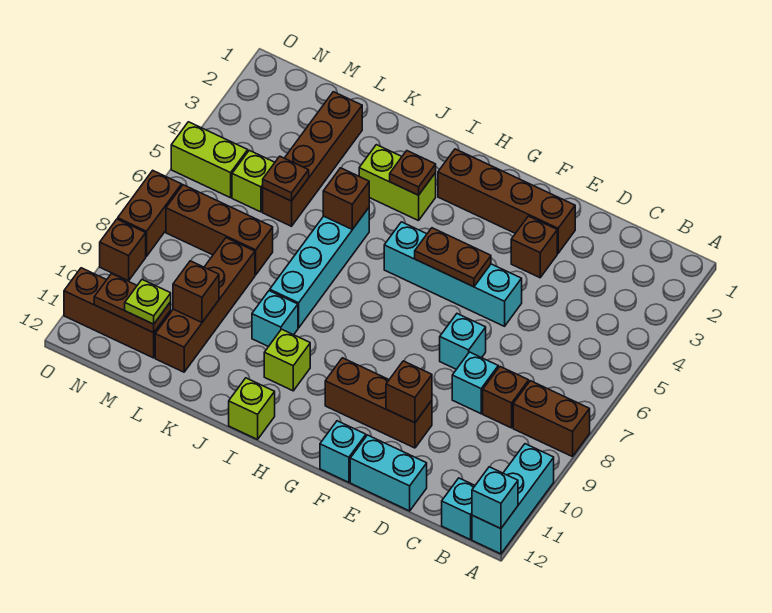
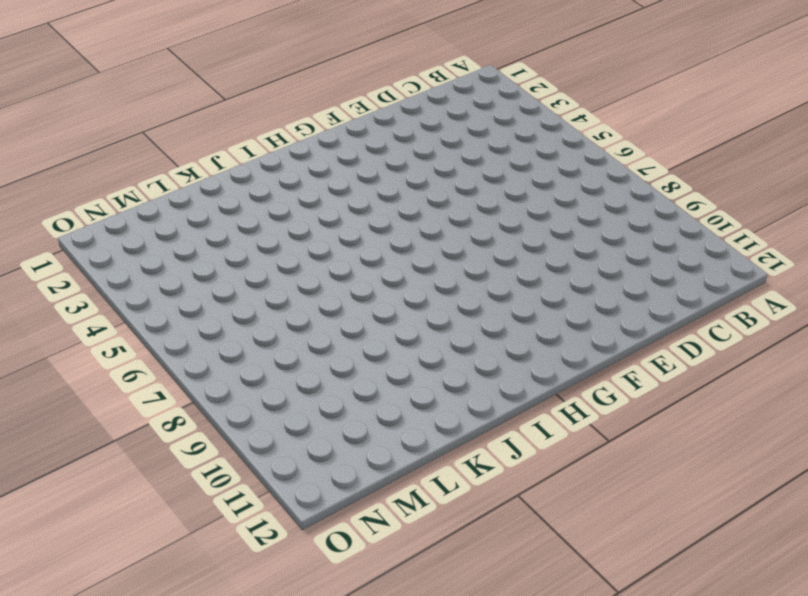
none -> brown 1x2 brick [513,381,590,457]
none -> cyan 1x3 brick [472,444,554,554]
none -> cyan 1x1 brick [442,478,475,540]
none -> brown 1x1 brick [483,367,529,428]

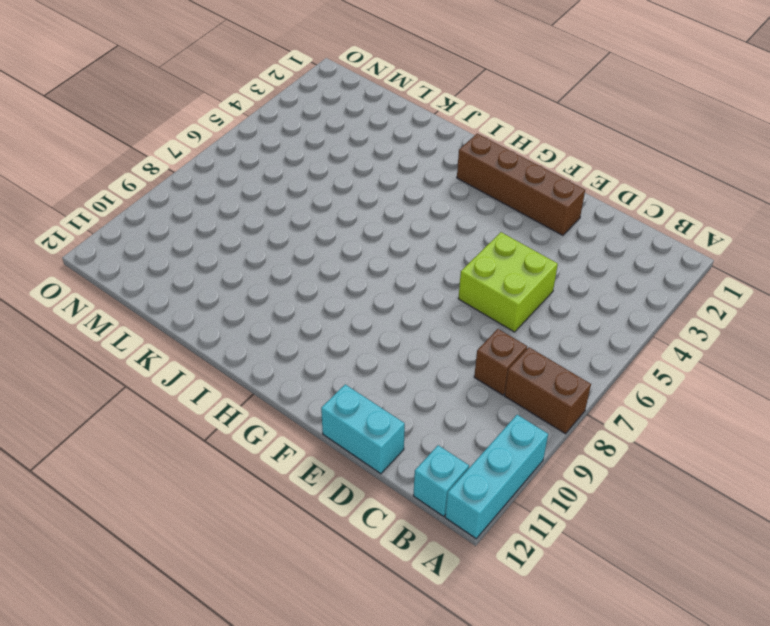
lime 2x2 brick [458,232,558,332] -> cyan 1x4 brick [384,222,522,326]
none -> cyan 1x1 brick [452,352,498,414]
none -> brown 1x1 brick [511,216,557,278]
none -> cyan 1x1 brick [440,314,486,369]
none -> brown 1x3 brick [325,358,432,448]

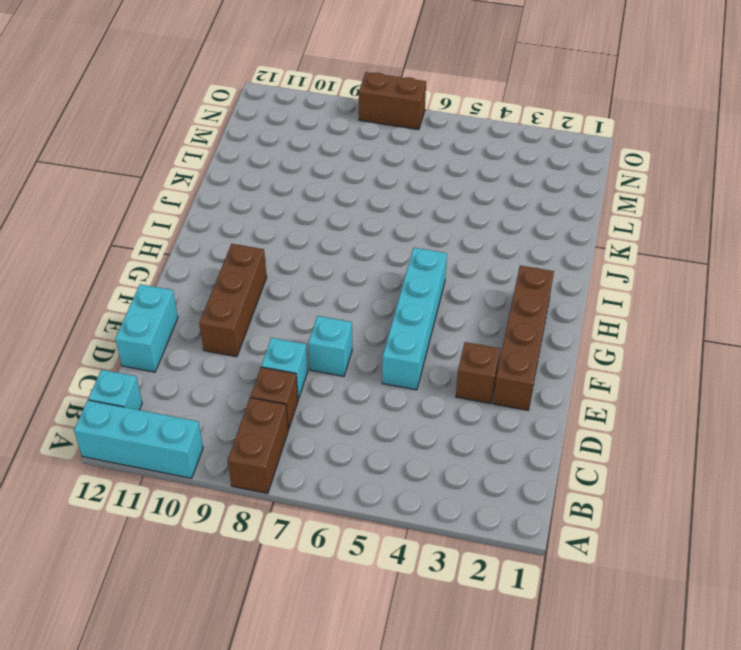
none -> cyan 1x1 brick [320,421,366,482]
none -> lime 1x2 brick [359,145,436,221]
none -> lime 1x1 brick [264,329,310,391]
none -> lime 1x1 brick [229,378,275,439]

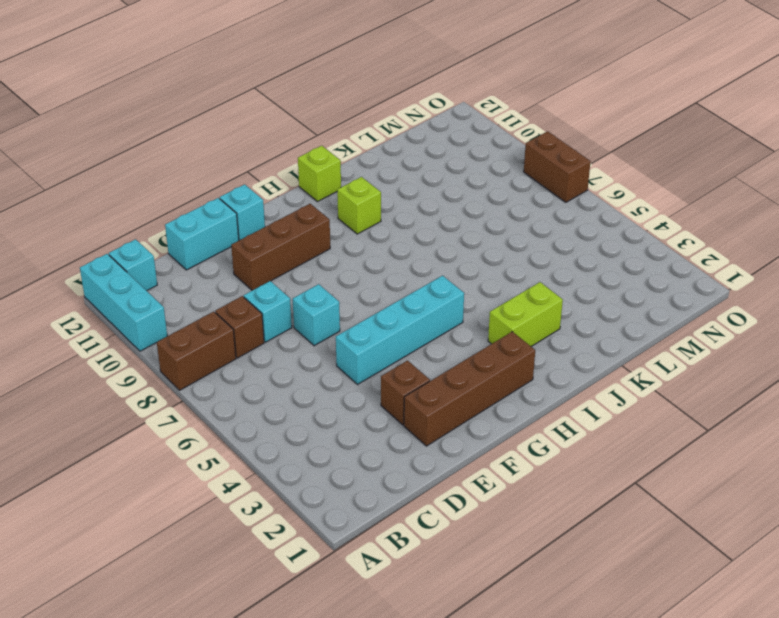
none -> cyan 1x4 brick [270,208,369,328]
none -> cyan 1x1 brick [252,291,298,347]
none -> brown 1x4 brick [263,92,362,226]
none -> brown 1x3 brick [166,185,273,275]

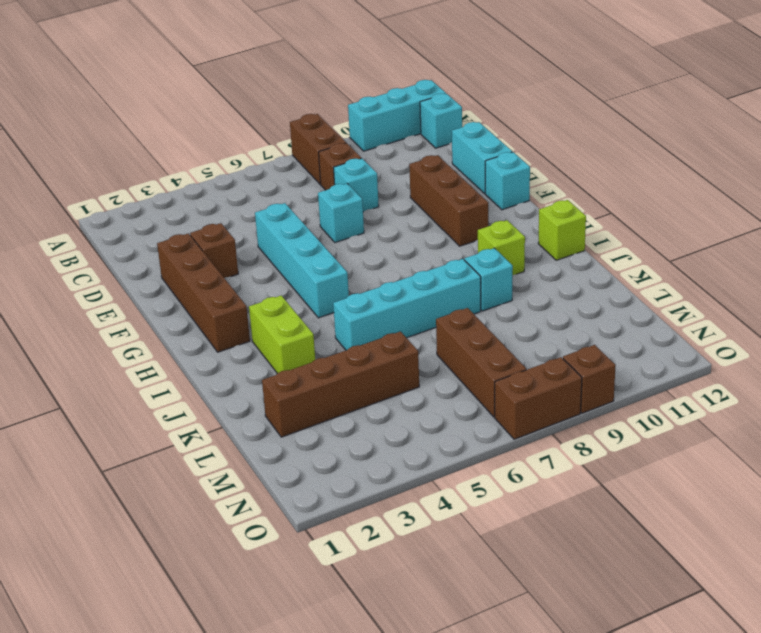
none -> brown 1x4 brick [155,238,255,372]
none -> lime 1x1 brick [232,150,275,212]
none -> brown 1x3 brick [64,268,171,358]
none -> lime 1x2 brick [171,122,248,198]

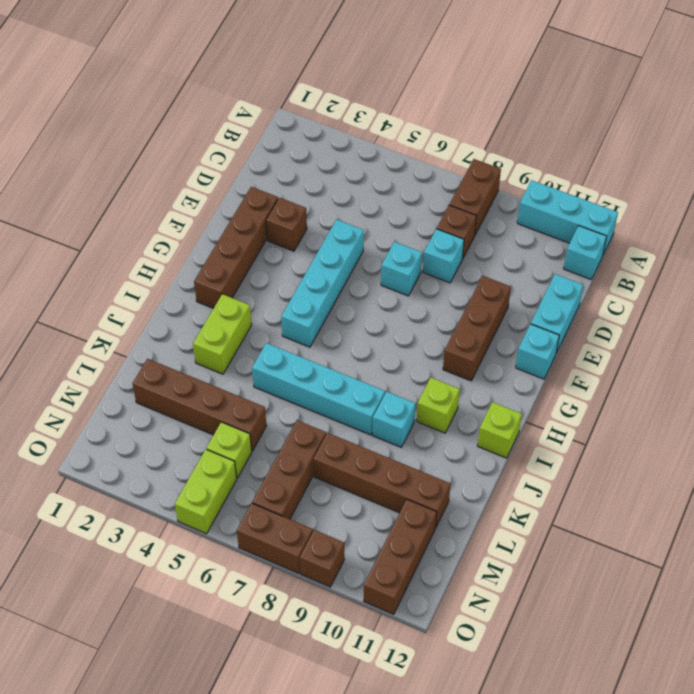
none -> cyan 1x1 brick [472,467,518,529]
none -> brown 1x1 brick [386,361,432,423]
none -> brown 1x2 plate [415,228,491,287]
none -> brown 1x1 plate [390,151,436,195]

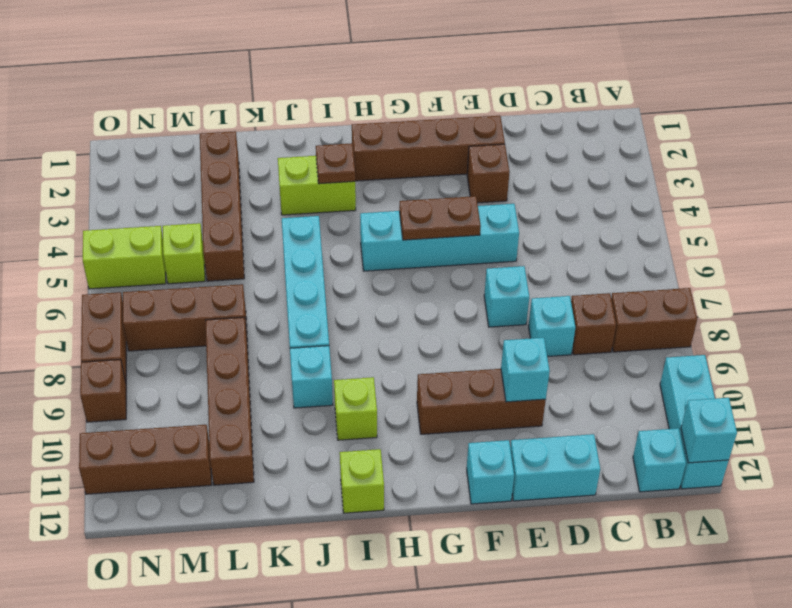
cyan 1x1 brick [501,338,550,402] -> brown 1x1 brick [386,361,432,423]
none -> brown 1x1 brick [323,168,369,229]
none -> brown 1x1 plate [263,156,309,201]
none -> brown 1x1 brick [173,261,219,322]
none -> brown 1x2 plate [94,274,171,333]

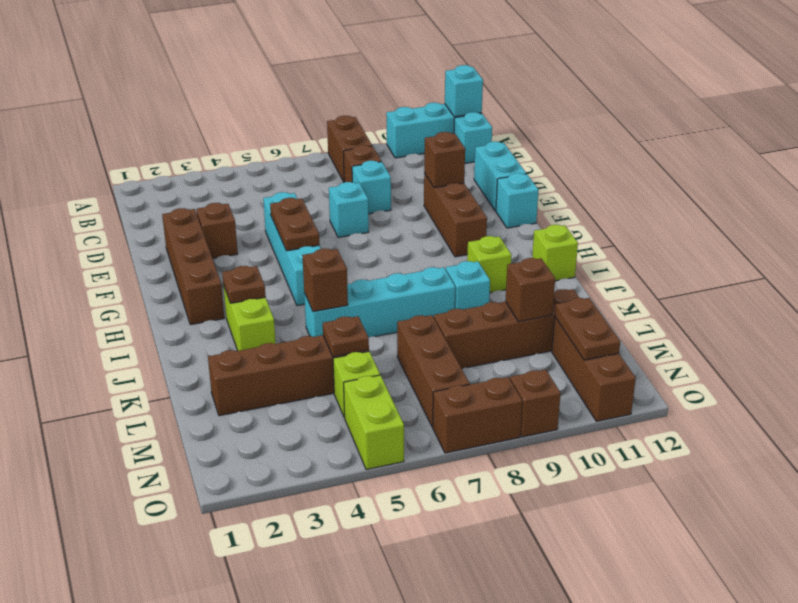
none -> lime 1x1 plate [125,280,171,324]

